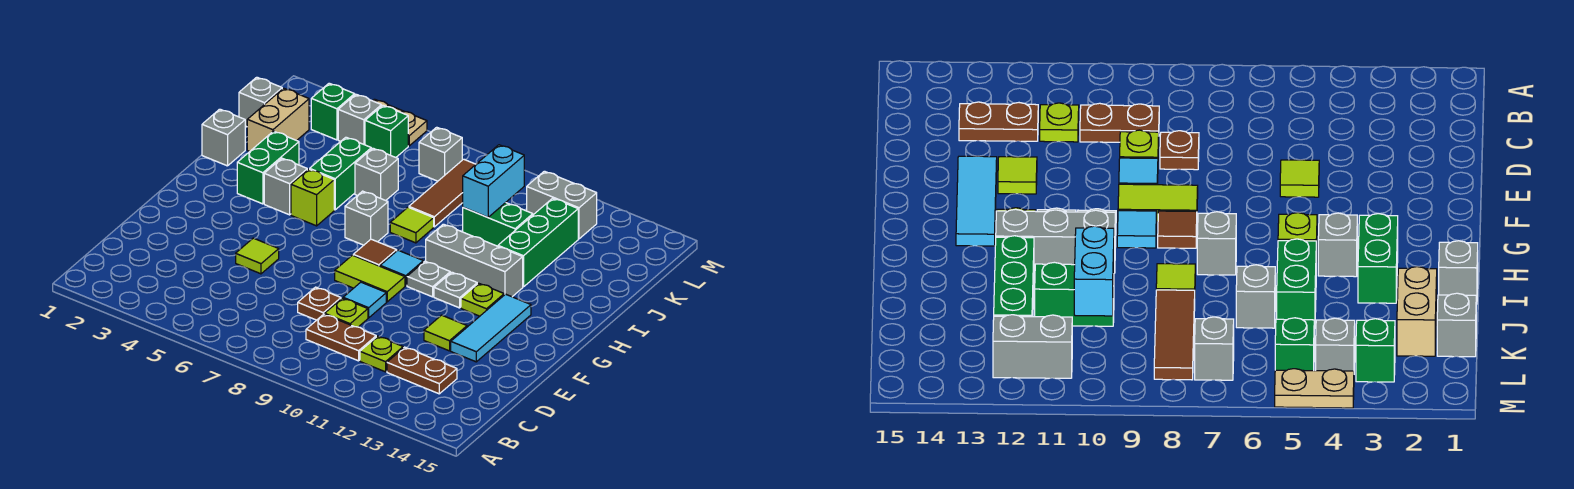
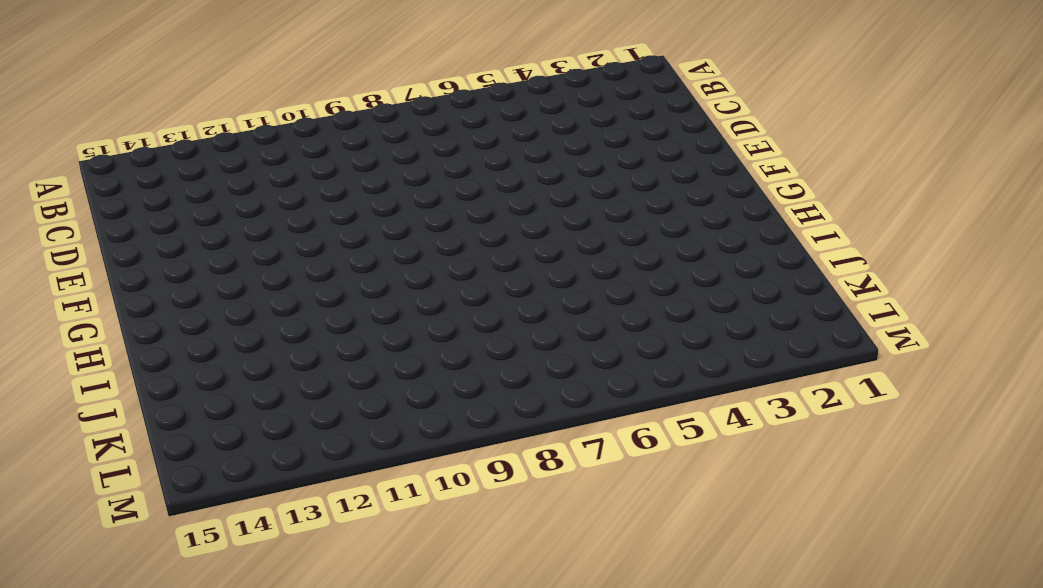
none -> brown 1x2 plate [306,314,376,361]
none -> lime 1x1 plate [360,336,403,372]
none -> brown 1x2 plate [387,347,457,394]
none -> brown 1x1 plate [298,287,341,320]

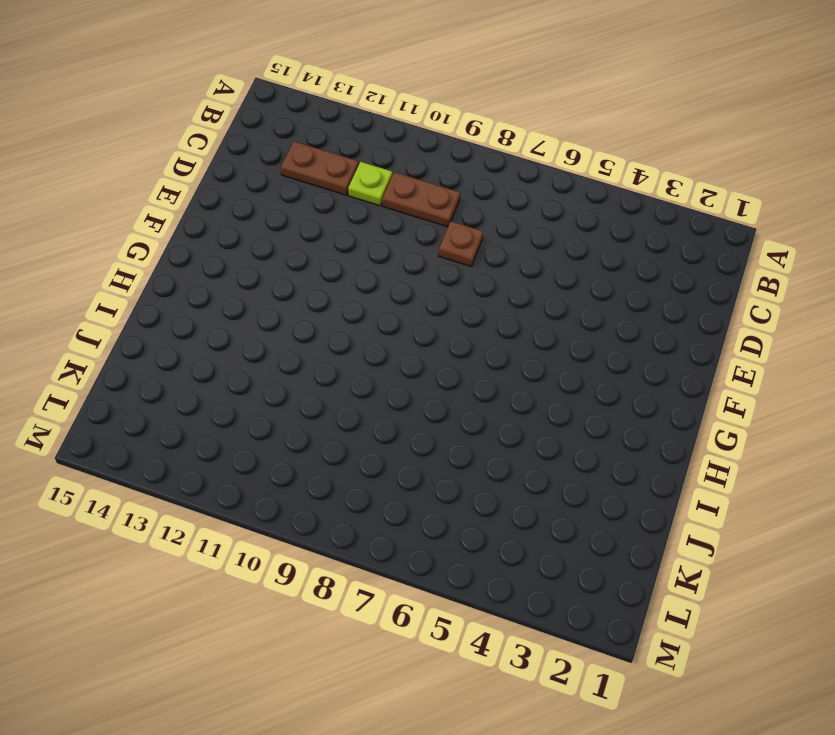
none -> lime 1x1 plate [325,298,368,327]
none -> lime 1x1 tile [236,238,279,274]
none -> cyan 1x1 tile [343,282,386,318]
none -> lime 1x1 tile [424,315,467,351]

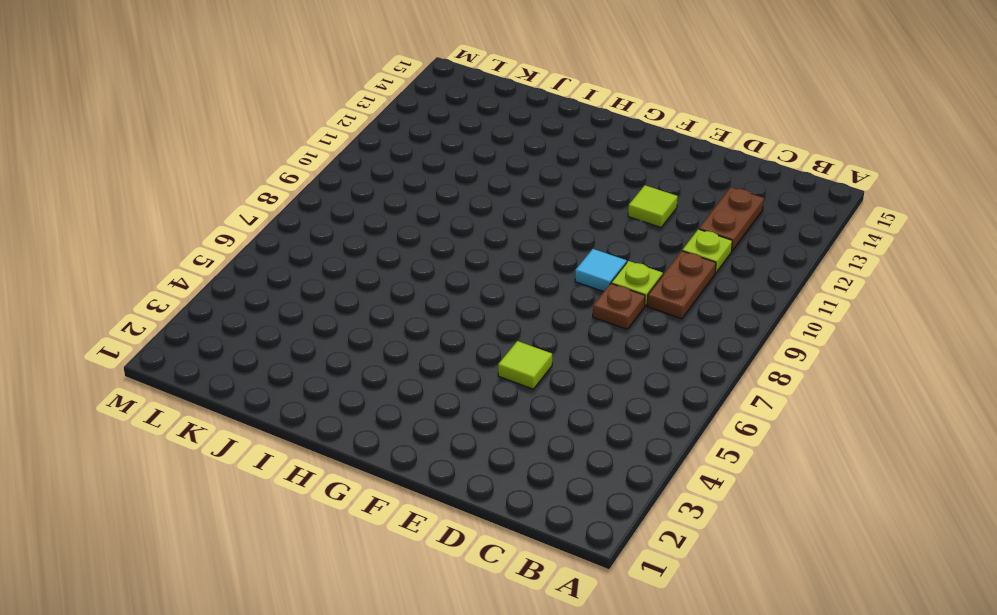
none -> cyan 1x3 tile [451,294,531,362]
none -> lime 1x2 tile [335,255,405,302]
none -> brown 1x1 tile [353,239,397,266]
none -> cyan 1x1 tile [380,250,423,286]

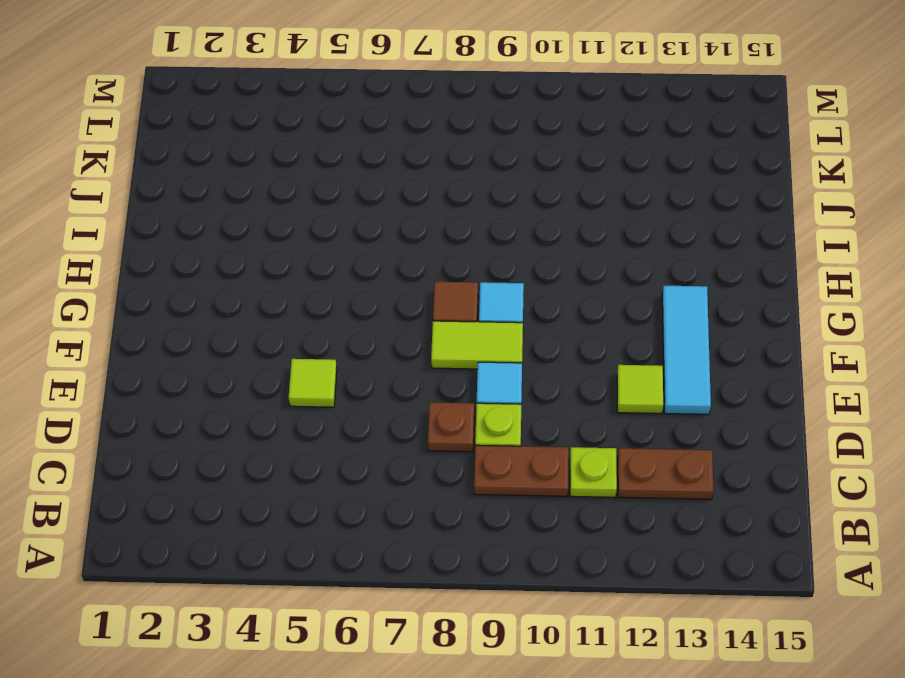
none -> grey 1x1 plate [407,261,450,297]
none -> grey 1x1 plate [434,272,477,308]
none -> lime 1x1 plate [461,283,504,316]
none -> green 1x2 brick [237,131,299,204]

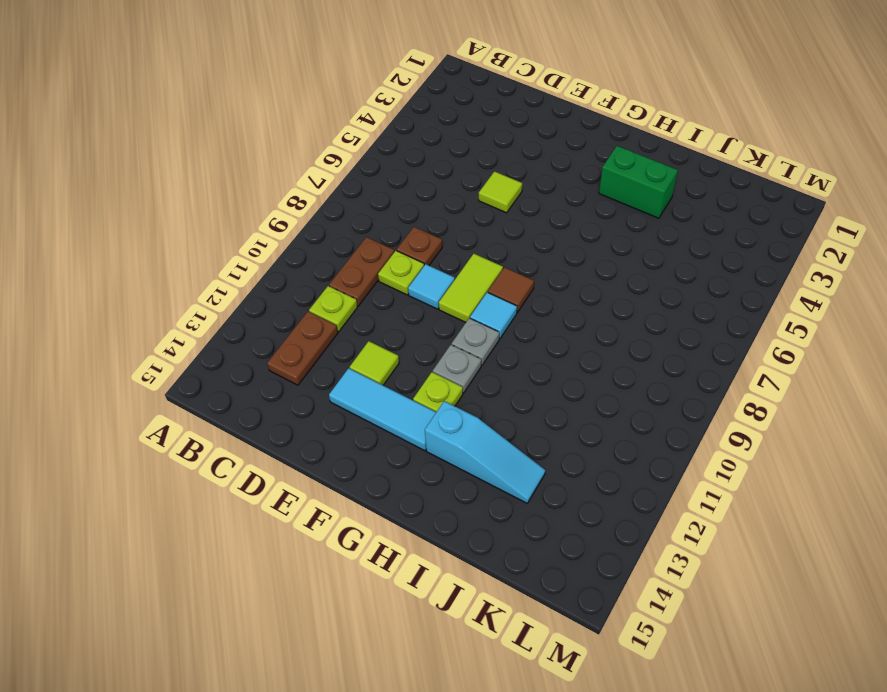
cyan 1x3 slope [425,401,545,503] -> none
none -> grey 1x1 brick [264,158,307,215]
none -> lime 1x1 brick [291,169,334,226]
none -> grey 1x1 brick [345,191,388,245]
none -> grey 1x3 brick [426,224,523,297]

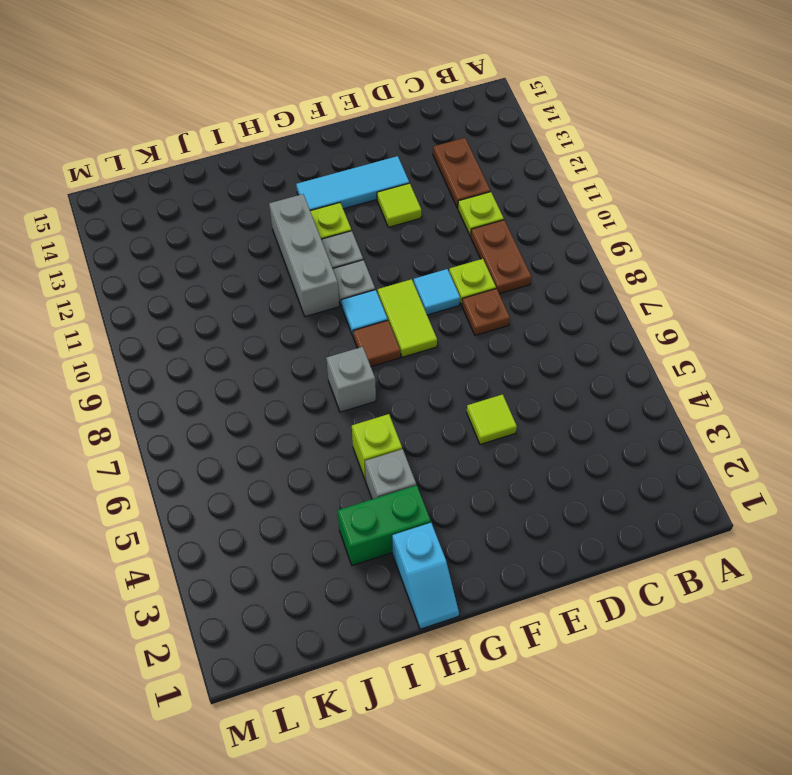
cyan 1x2 slope [392,523,459,629] -> none
none -> grey 1x1 brick [202,109,246,166]
none -> green 1x2 brick [310,137,371,210]
none -> lime 1x1 tile [390,207,434,243]
none -> green 1x3 brick [498,198,578,287]

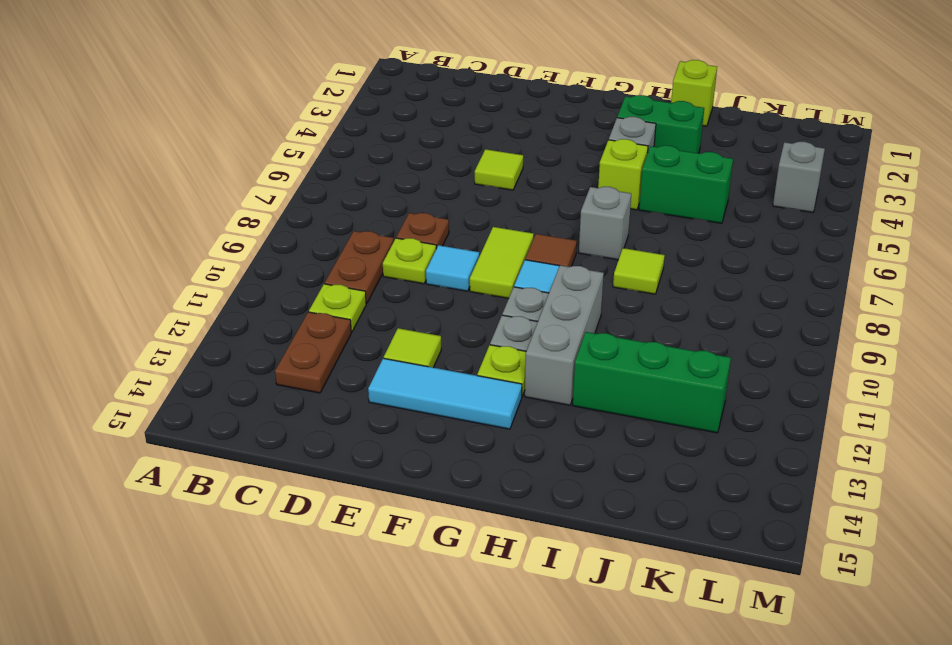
lime 1x1 brick [671,60,717,126] -> grey 1x1 brick [202,109,246,166]
none -> tan 1x2 brick [247,88,309,151]
none -> grey 1x1 brick [355,148,398,201]
none -> brown 1x3 tile [409,159,476,227]
none -> green 1x2 brick [463,203,533,246]

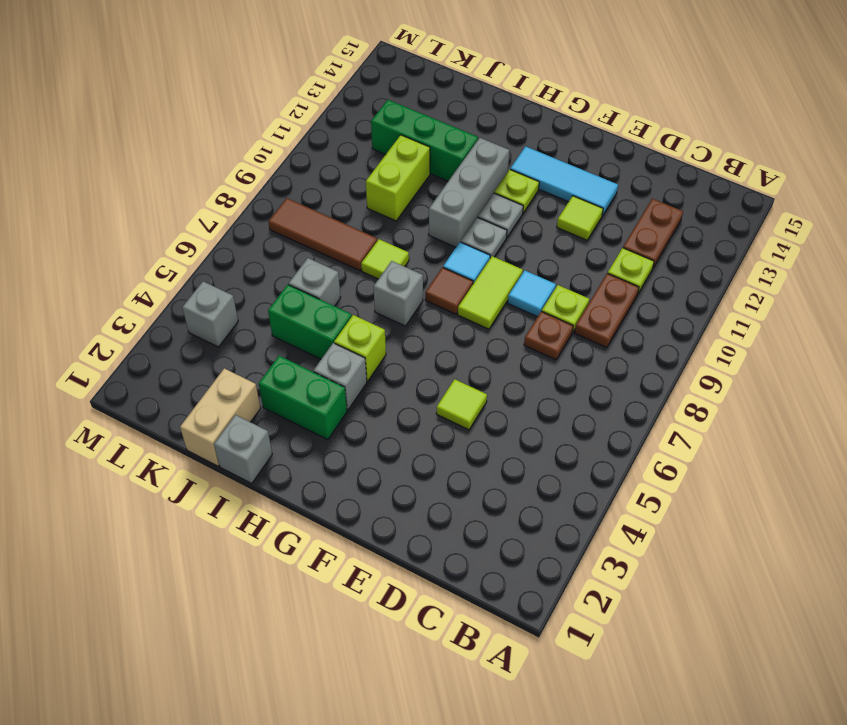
tan 1x2 brick [180,368,260,466] -> tan 1x2 brick turned to [247,88,309,151]
lime 1x2 brick [366,135,430,221] -> green 1x2 brick [463,203,533,246]
none -> grey 1x1 brick [239,77,282,127]
none -> green 1x1 brick [311,83,355,140]
none -> green 1x1 brick [365,105,408,157]
none -> grey 1x1 brick [419,127,462,181]

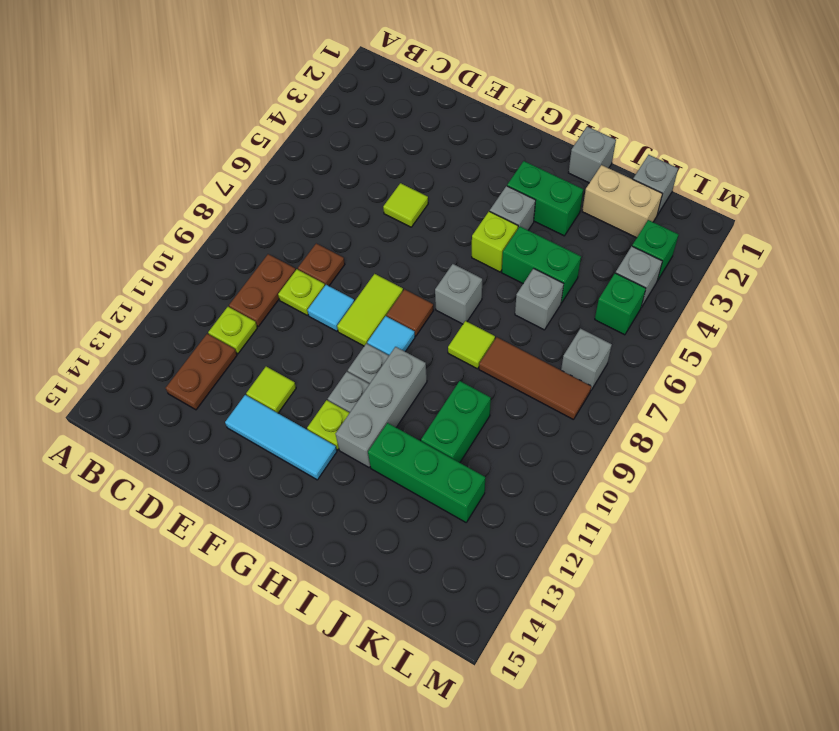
none -> grey 1x2 brick [527,171,597,239]
none -> tan 1x2 plate [373,99,427,146]
none -> cyan 1x2 brick [463,145,524,217]

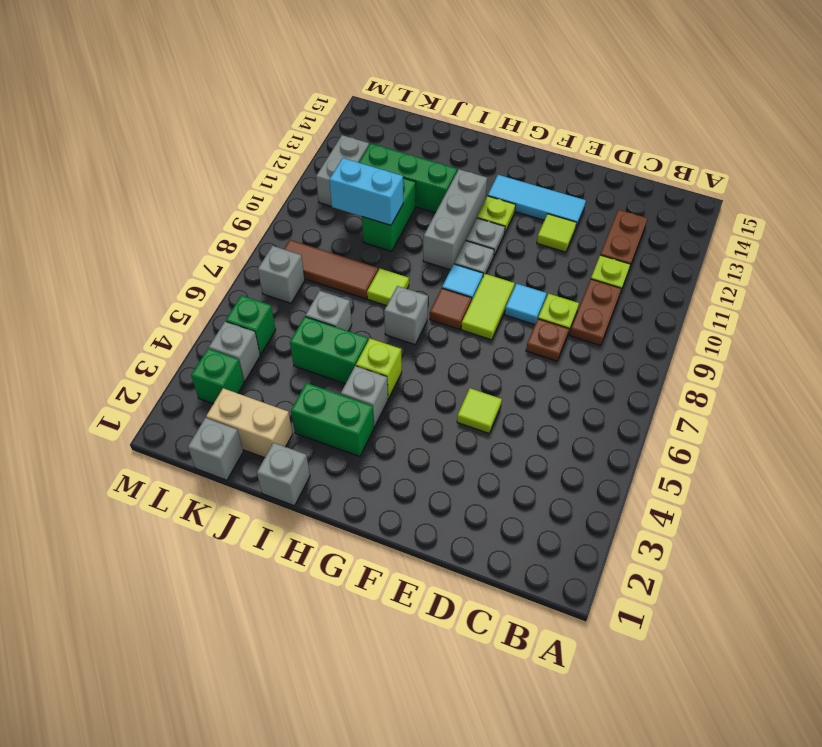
none -> tan 1x2 plate [373,99,427,146]

